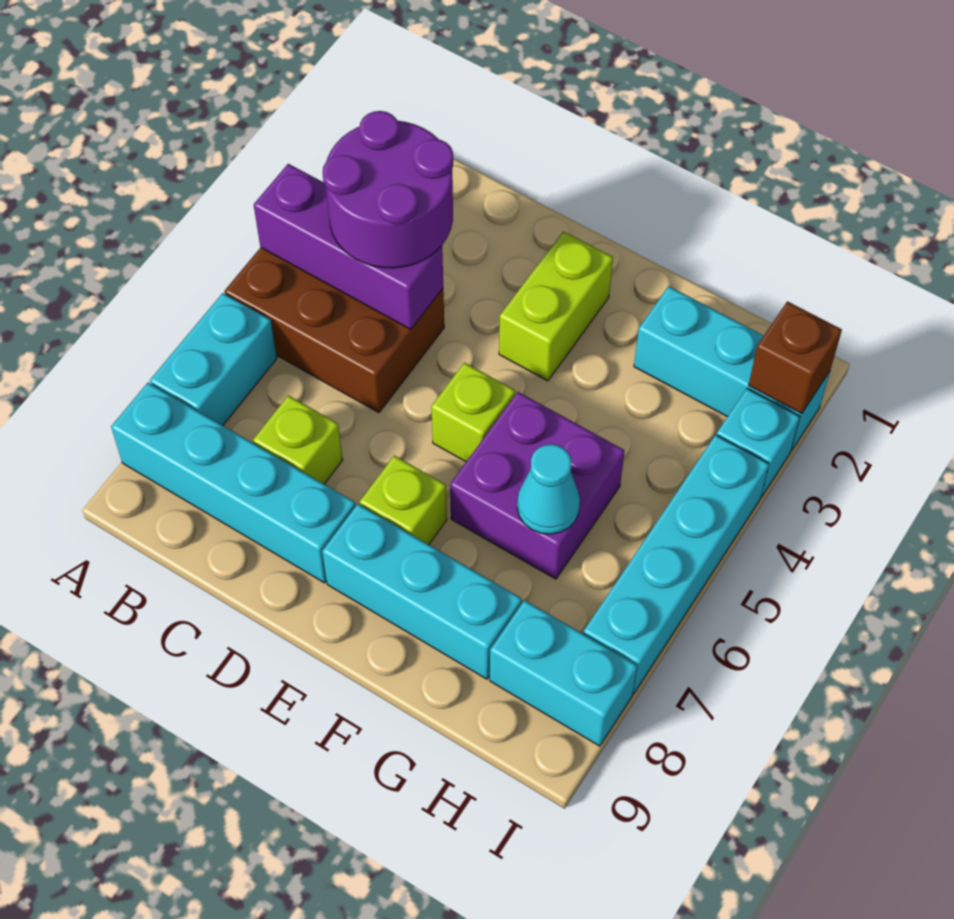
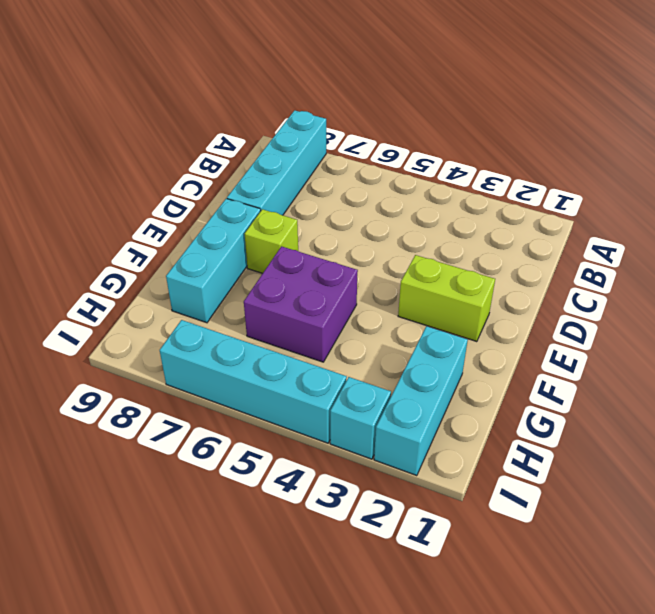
none -> brown 2x3 brick [225,248,444,413]
none -> cyan 1x2 brick [150,293,277,425]
none -> lime 1x1 brick [253,395,343,484]

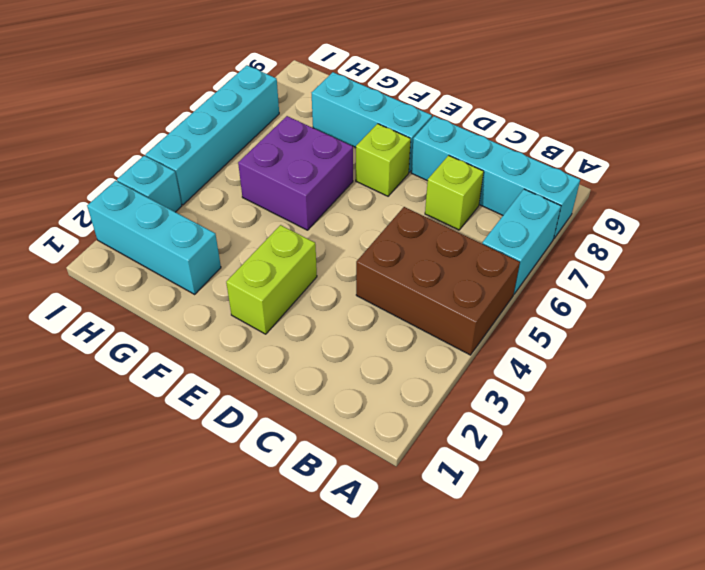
none -> lime 1x1 brick [431,363,515,462]
none -> cyan 1x2 brick [490,600,637,746]
none -> purple 1x3 brick [254,164,443,329]

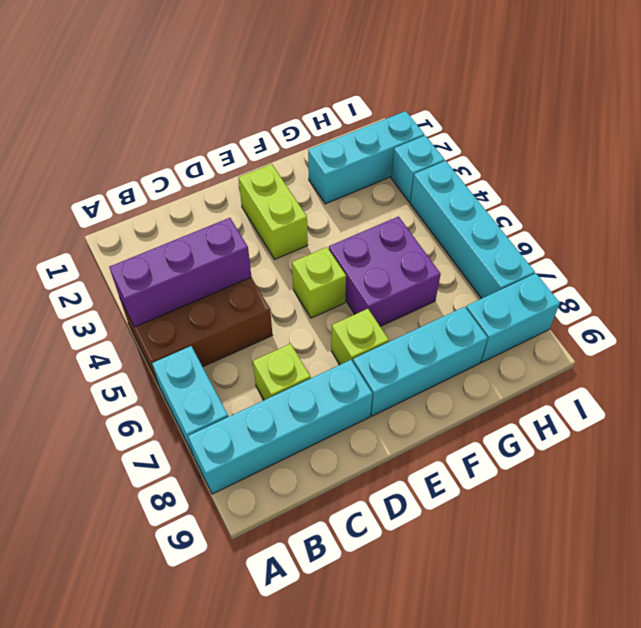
none -> cyan 1x1 cone [517,444,580,534]
none -> brown 1x1 brick [749,301,842,414]
none -> purple 2x2 round brick [323,111,453,268]

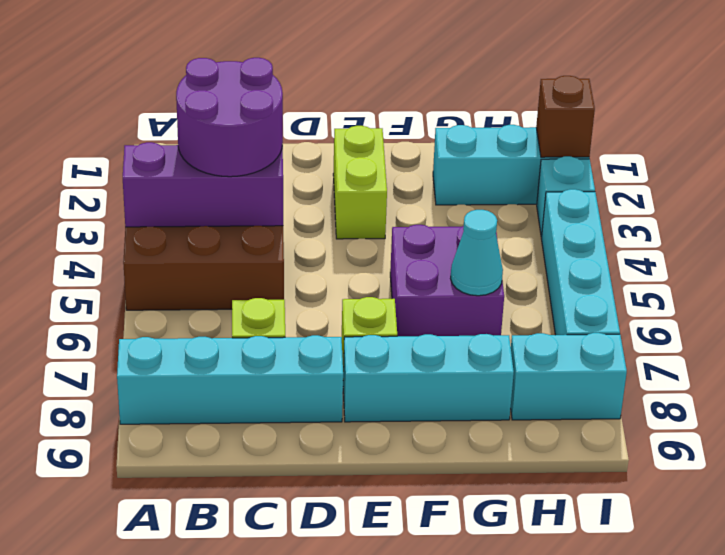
none -> cyan 1x2 brick [150,293,277,425]
none -> lime 1x1 brick [431,363,515,462]

